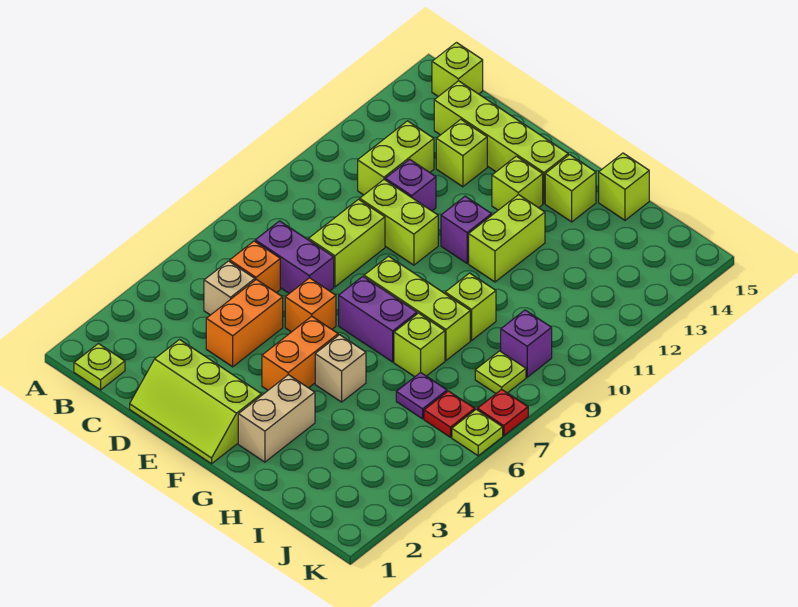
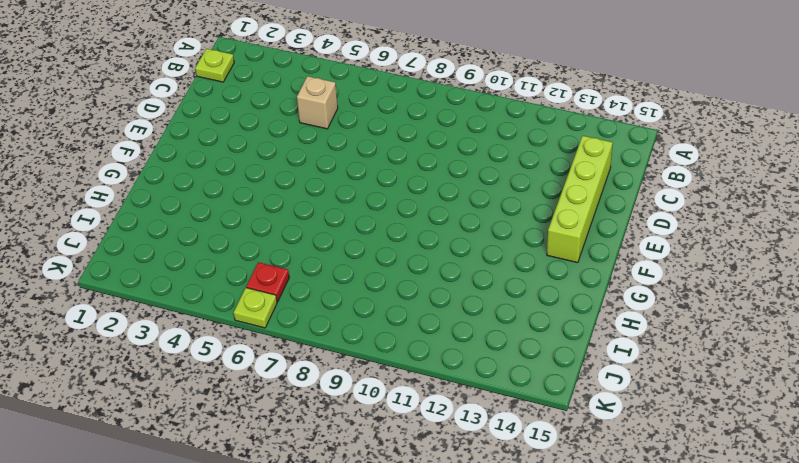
none -> lime 1x1 brick [432,43,483,96]
none -> orange 1x1 brick [230,241,280,293]
none -> purple 1x2 brick [255,221,334,293]
none -> lime 1x2 brick [358,121,434,195]

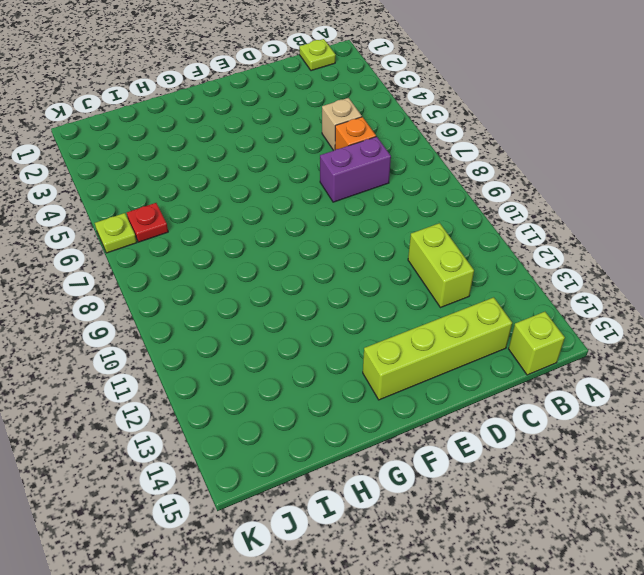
none -> lime 2x3 slope [130,340,262,464]
none -> orange 1x2 brick [206,279,283,367]
none -> lime 1x2 brick [309,199,385,287]
none -> lime 1x2 brick [360,180,438,265]

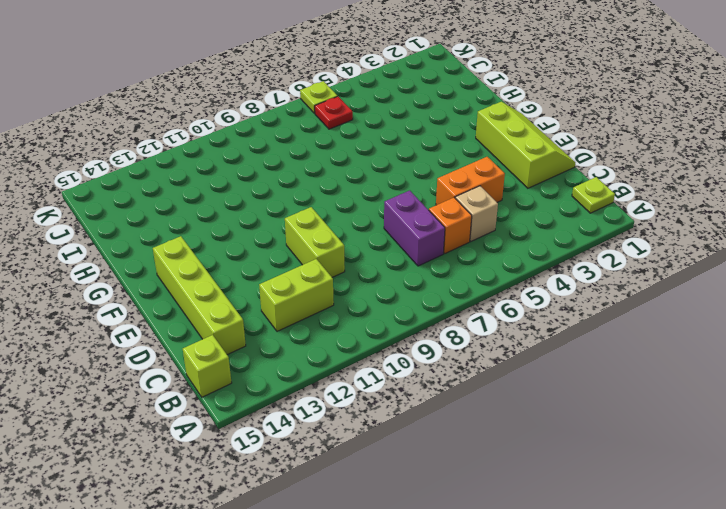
none -> lime 1x2 brick [309,199,385,287]
none -> purple 1x1 brick [385,159,436,211]
none -> lime 1x1 brick [436,119,487,187]
none -> orange 1x1 brick [285,278,336,332]

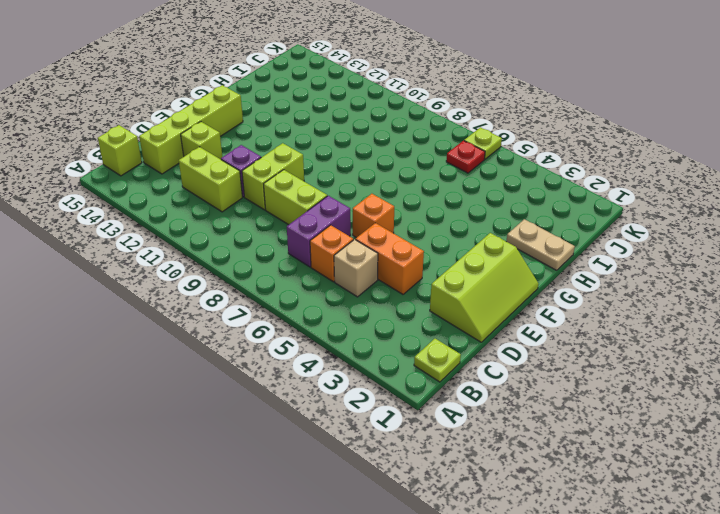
tan 1x2 plate [506,219,575,270] -> none
none -> orange 1x2 brick [262,316,338,390]
none -> purple 1x2 brick [339,276,417,362]
none -> lime 1x3 brick [364,256,470,360]
none -> purple 1x1 brick [441,196,492,263]

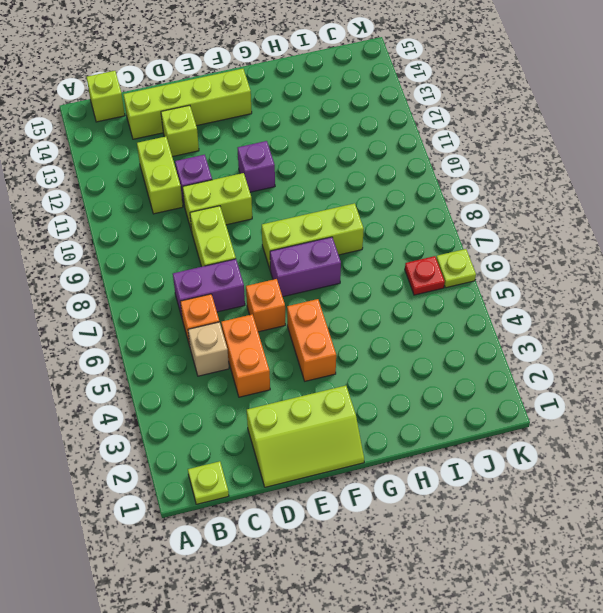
none -> lime 1x1 brick [492,156,543,210]
none -> tan 1x2 brick [238,375,315,462]
none -> tan 1x1 brick [315,335,366,402]
none -> lime 1x2 brick [469,195,545,282]

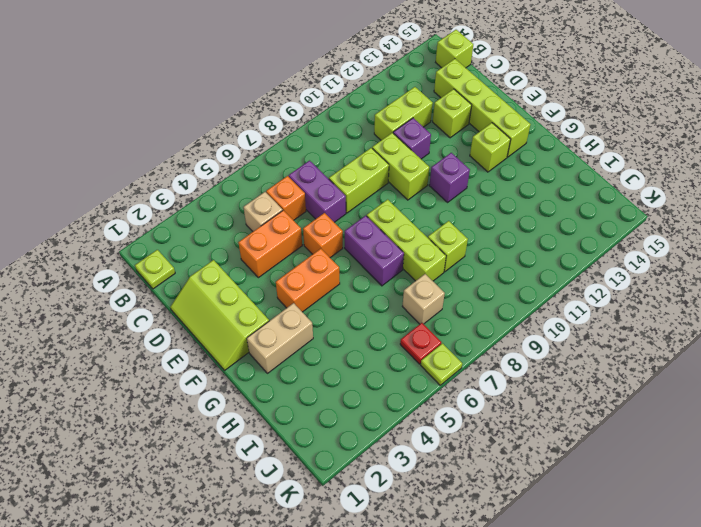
tan 1x1 brick [402,274,445,324] -> tan 1x1 brick moved to [315,335,366,402]
none -> lime 1x2 brick [469,195,545,282]
none -> lime 1x1 brick [545,155,596,222]
none -> lime 1x1 brick [394,313,445,377]
none -> lime 1x1 brick [599,153,649,220]

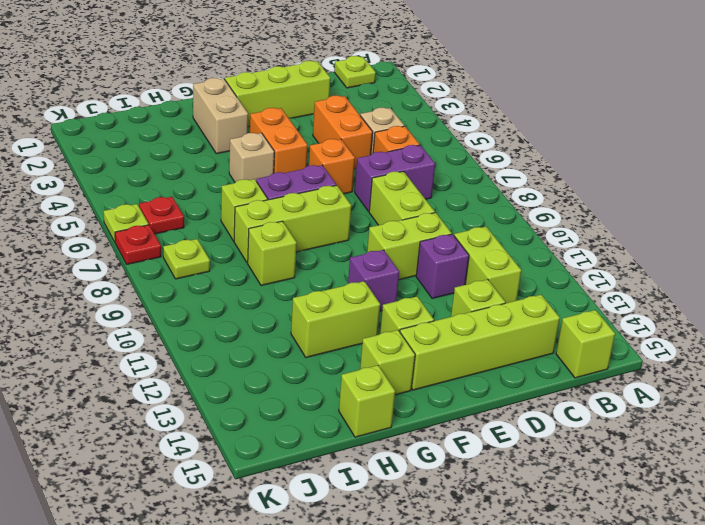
lime 1x2 brick [291,281,380,357] -> lime 1x2 brick turned to [469,195,545,282]
none -> purple 1x1 plate [396,373,447,419]
none -> purple 1x1 brick [501,310,552,377]

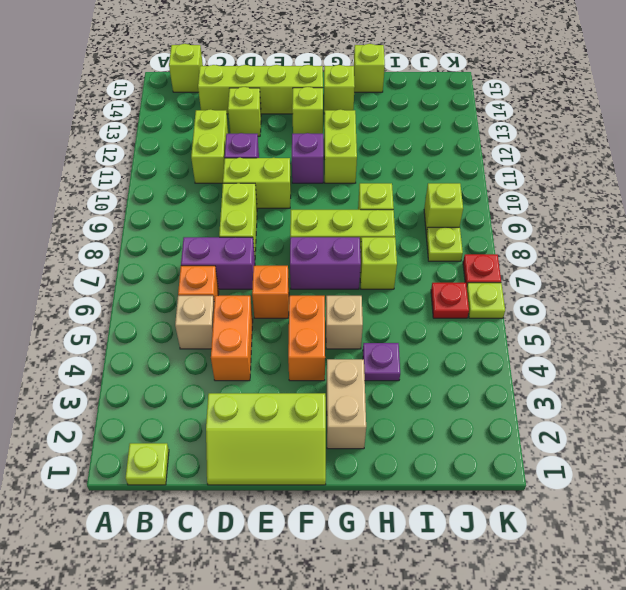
purple 1x1 plate [363,343,400,381] -> purple 1x1 plate moved to [396,373,447,419]
lime 1x1 brick [424,183,463,234] -> purple 1x1 brick [501,310,552,377]

